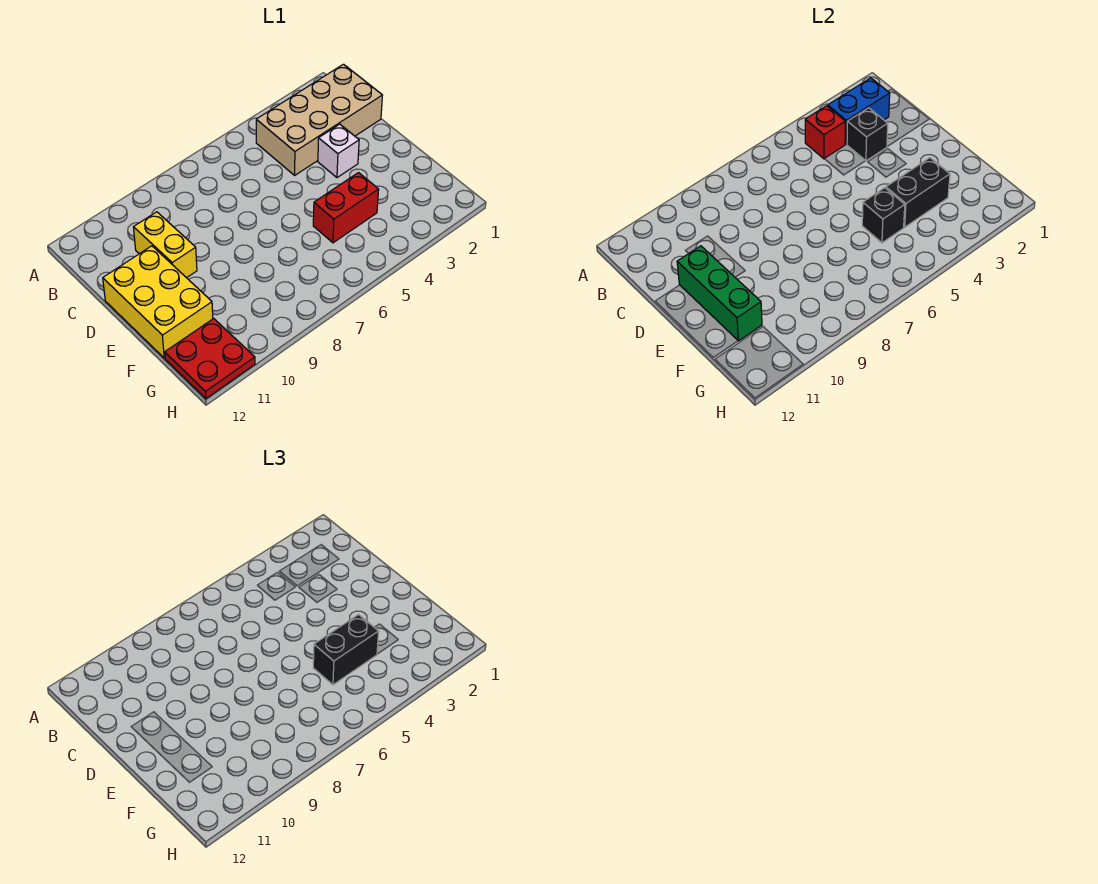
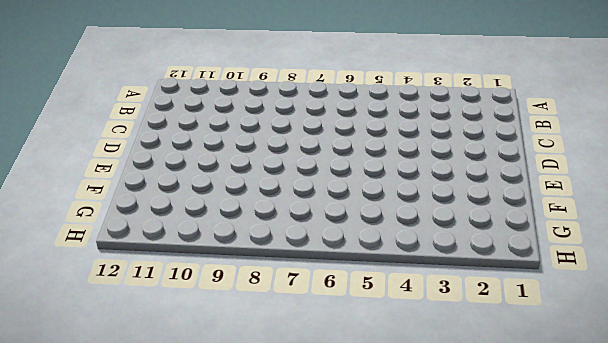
none -> tan 2x4 brick [256,64,382,175]
none -> yellow 1x2 brick [134,212,197,278]
none -> white 1x1 brick [318,124,359,178]

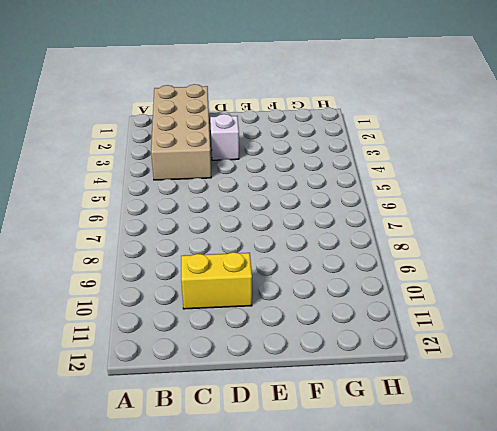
none -> yellow 2x3 brick [103,246,213,358]
none -> red 1x2 brick [313,173,379,243]
none -> red 2x2 plate [165,319,255,399]

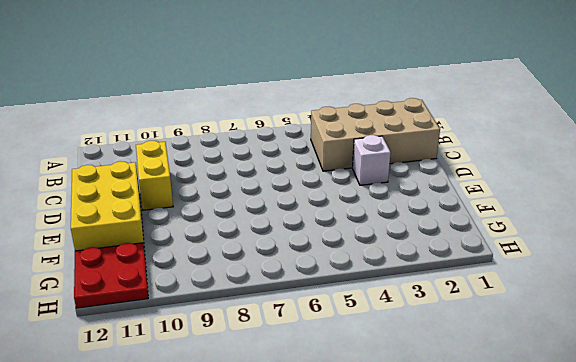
none -> red 1x2 brick [313,173,379,243]
none -> blue 1x2 brick [828,78,890,144]
none -> red 1x1 brick [805,106,845,159]

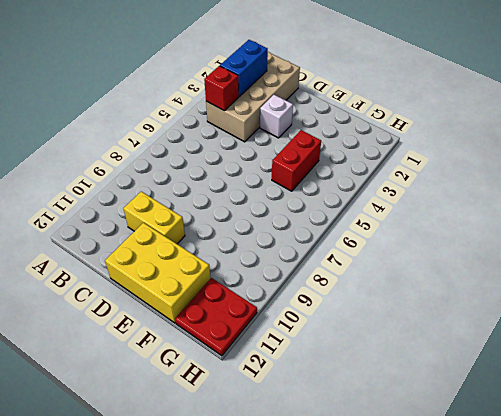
none -> black 1x1 brick [847,108,888,161]
none -> green 1x3 brick [677,246,762,341]
none -> black 1x2 brick [886,158,950,227]

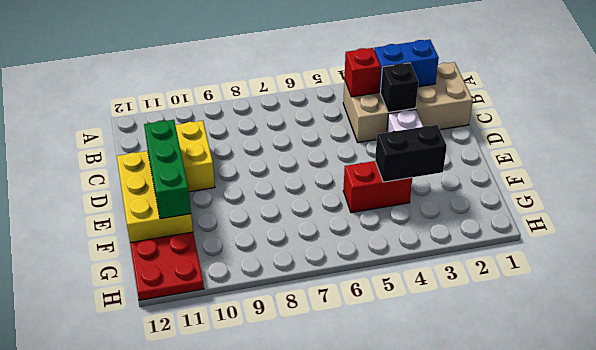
none -> black 1x1 brick [862,188,905,243]
none -> black 1x2 brick [313,615,379,685]

